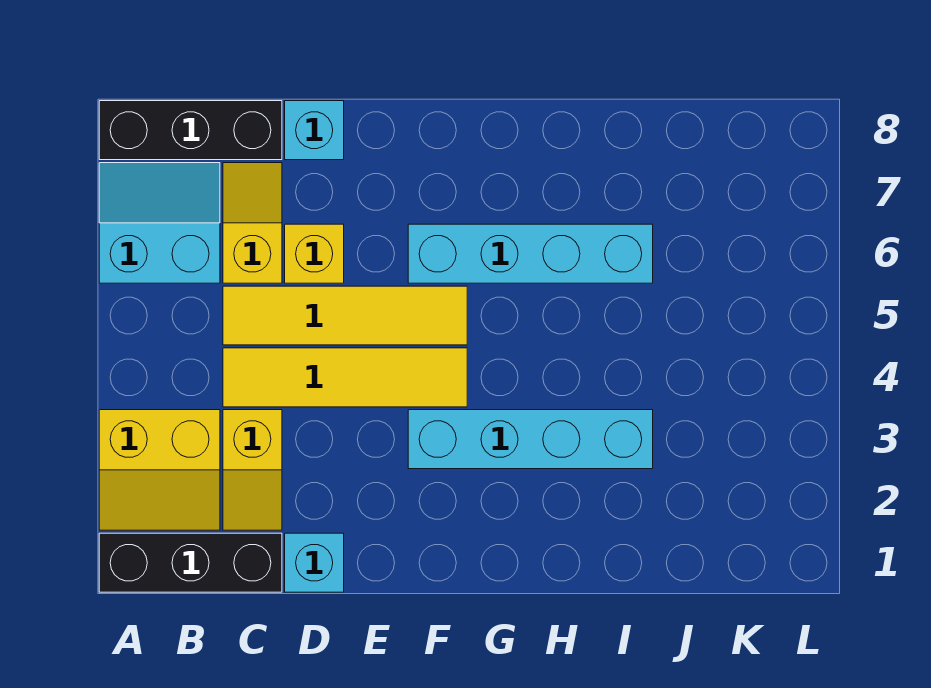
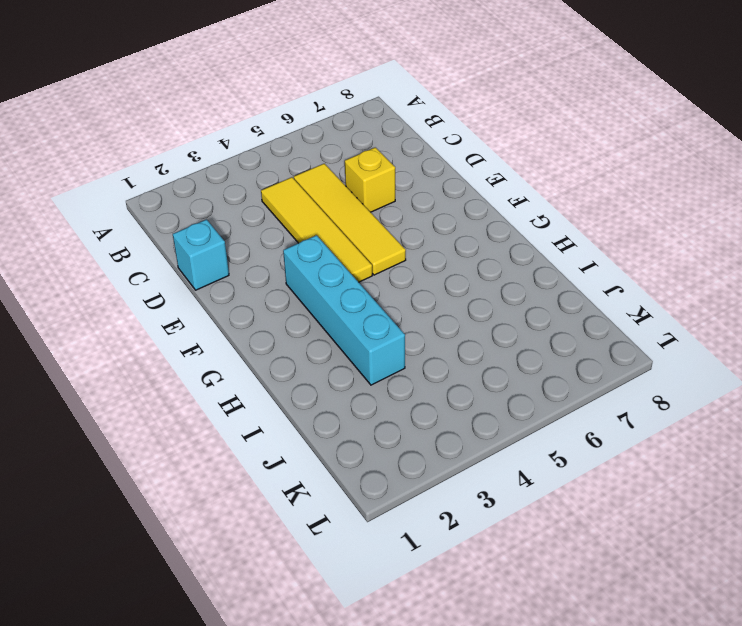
none -> black 1x3 brick [99,533,282,592]
none -> yellow 2x2 slope [99,410,220,530]
none -> cyan 2x2 slope [99,163,220,283]

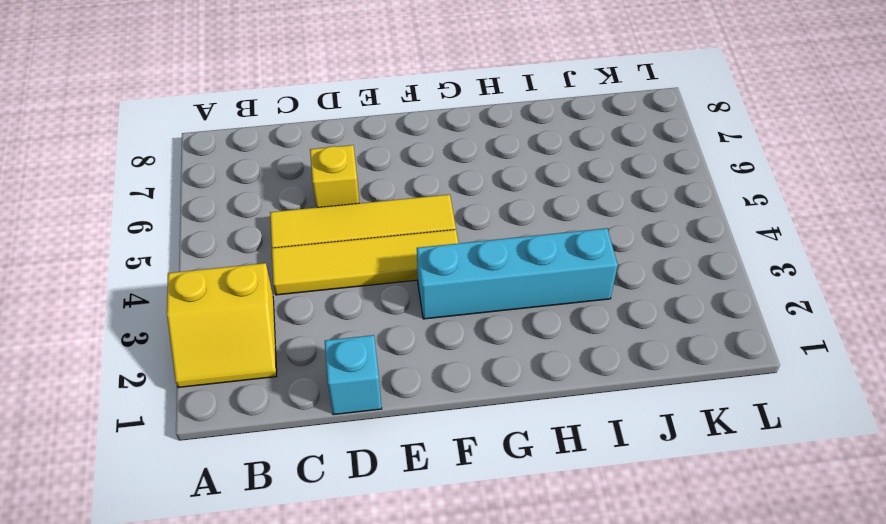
none -> black 1x3 brick [99,533,282,592]
none -> cyan 2x2 slope [99,163,220,283]
none -> black 1x3 brick [99,101,282,160]

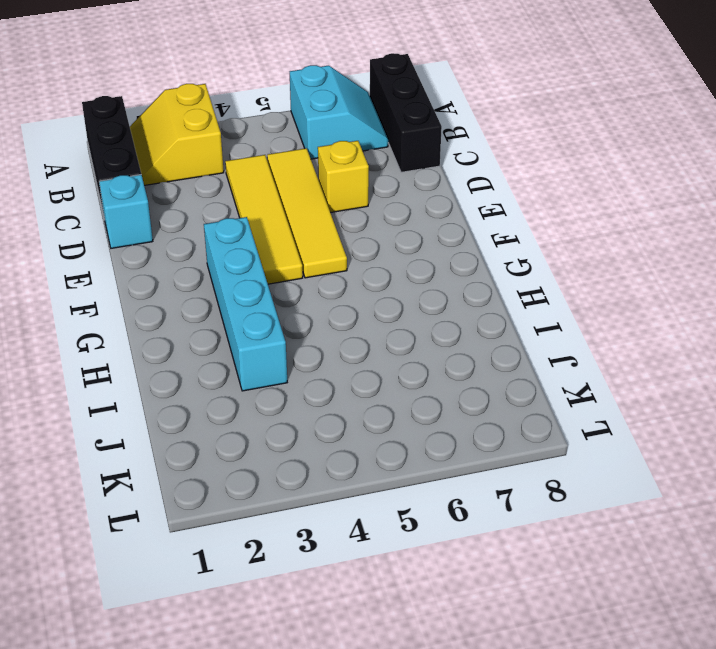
none -> yellow 1x2 slope [223,410,282,530]
none -> yellow 1x2 slope [223,163,282,283]
none -> cyan 1x1 brick [285,101,344,160]

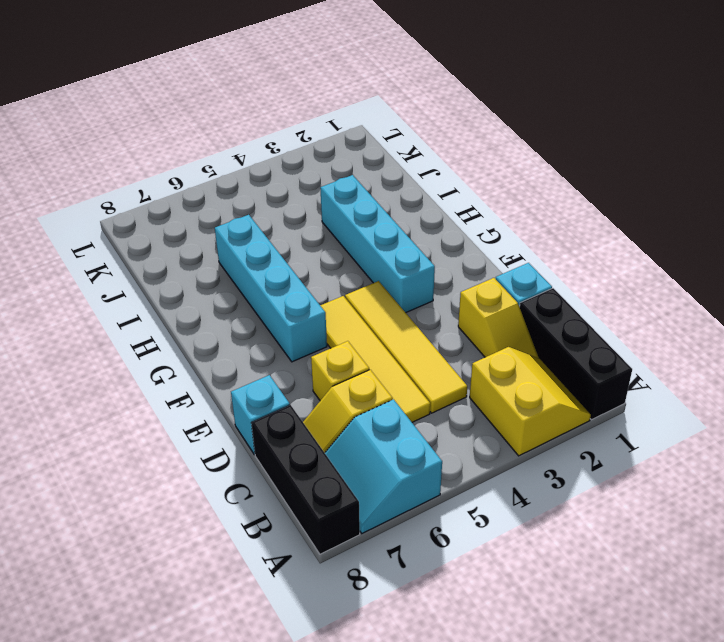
yellow 1x2 slope [458,278,538,358] -> yellow 1x2 slope turned to [223,410,282,530]

